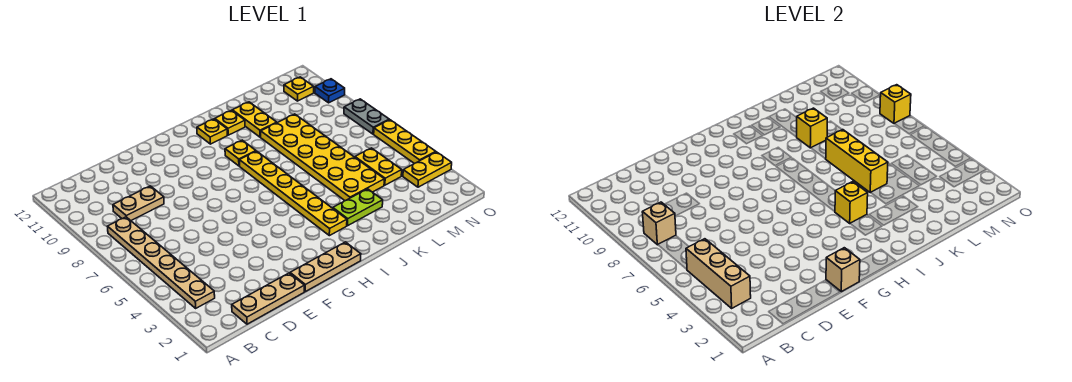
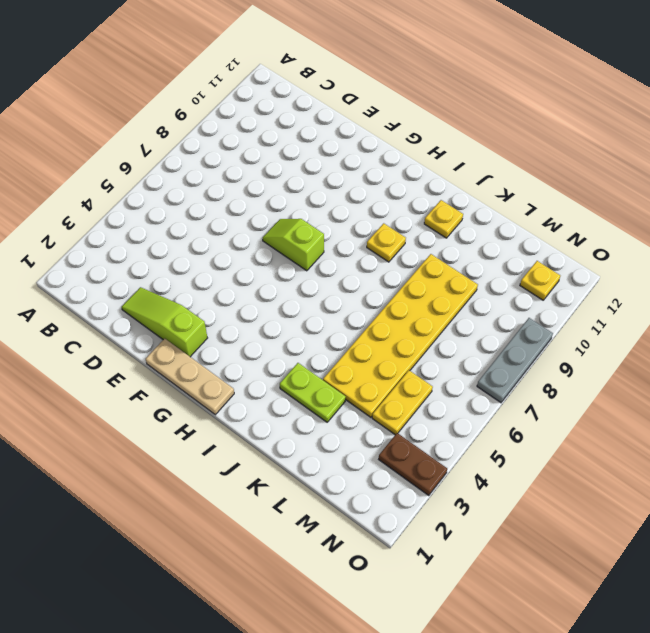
lime 1x3 slope [122,287,207,357] -> none
lime 1x2 slope [263,219,324,271] -> none
brown 1x2 plate [379,433,447,496] -> yellow 1x2 plate [403,152,452,187]
grey 1x3 plate [477,318,553,403] -> grey 1x2 plate [344,99,389,134]
none -> tan 1x6 plate [107,217,215,308]
none -> tan 1x3 plate [232,273,305,324]
none -> tan 1x2 plate [113,186,164,220]

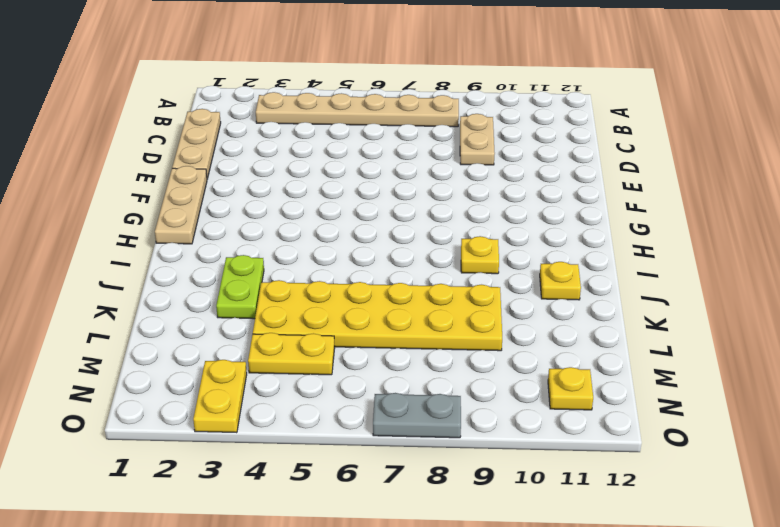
none -> yellow 1x6 plate [240,151,347,236]
none -> yellow 1x1 plate [197,119,227,144]
none -> yellow 1x2 plate [232,102,277,137]

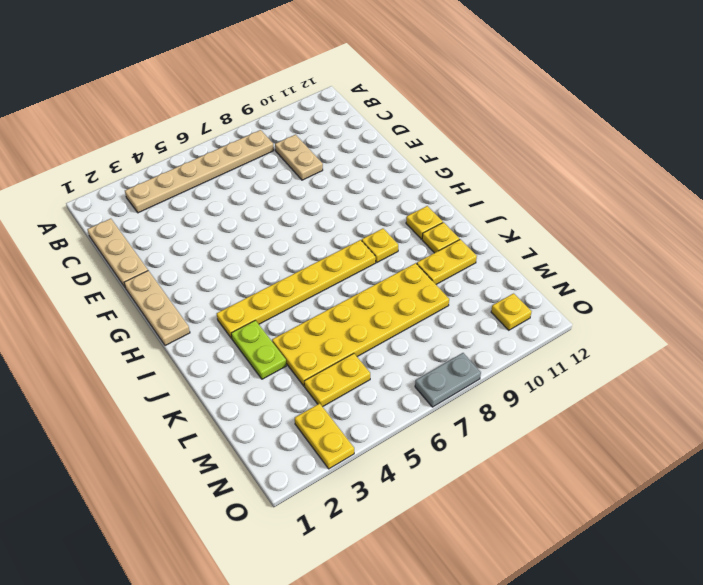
none -> yellow 1x3 plate [374,120,436,163]
none -> blue 1x1 plate [315,79,345,103]
none -> tan 1x3 brick [686,239,751,308]

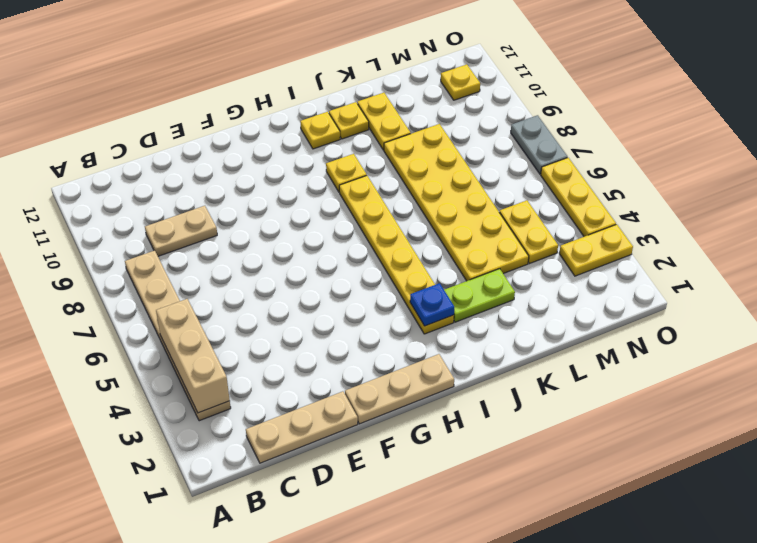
blue 1x1 plate [410,283,454,326] -> blue 1x1 plate moved to [315,79,345,103]
none -> tan 1x1 brick [642,202,676,245]
none -> tan 1x1 brick [826,248,860,292]
none -> yellow 1x1 brick [835,182,868,223]

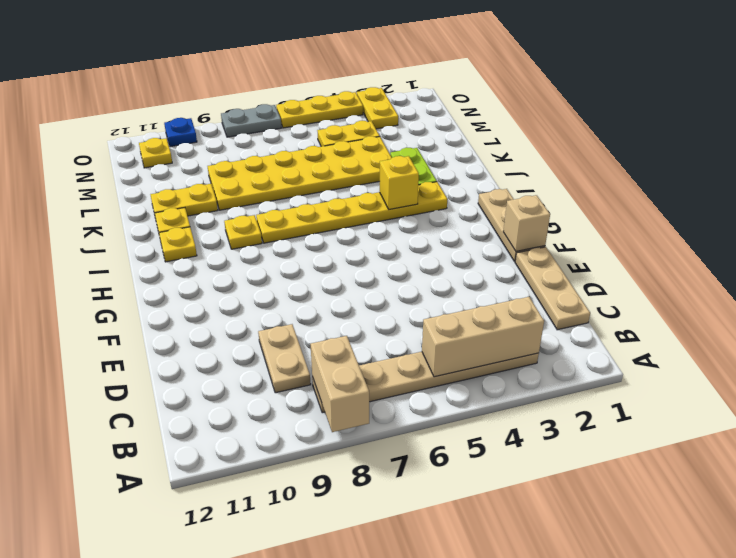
tan 1x2 brick [311,336,369,432] -> tan 1x1 brick [642,202,676,245]
none -> yellow 1x3 brick [826,130,888,193]
none -> yellow 1x1 brick [797,108,827,148]
none -> yellow 1x1 brick [880,85,911,124]

